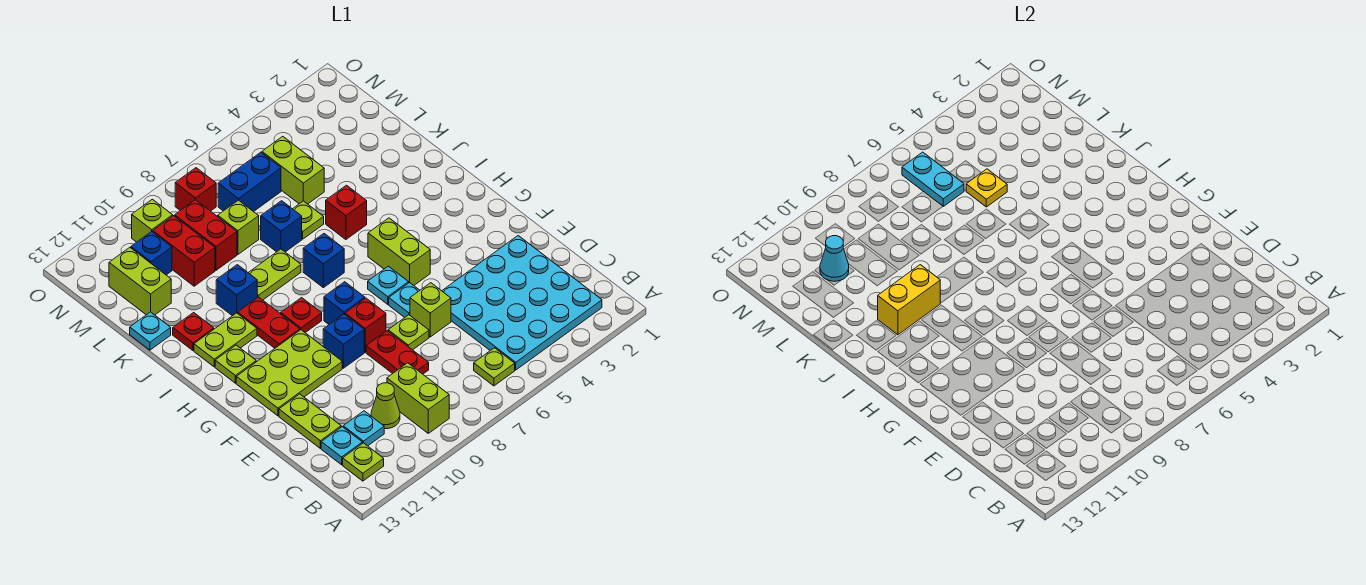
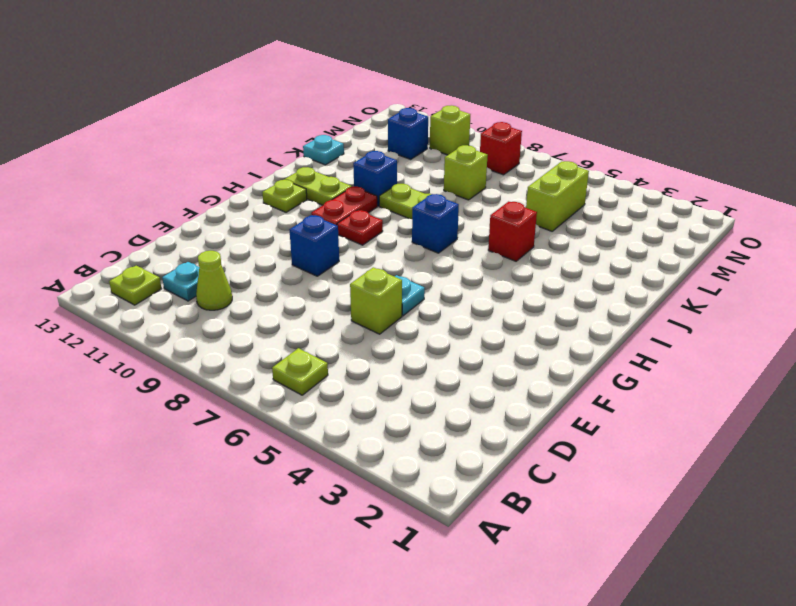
none -> cyan 4x4 plate [442,236,602,370]
none -> lime 1x2 brick [387,363,449,433]
none -> cyan 1x1 plate [321,427,362,465]
none -> red 1x2 plate [366,331,429,374]

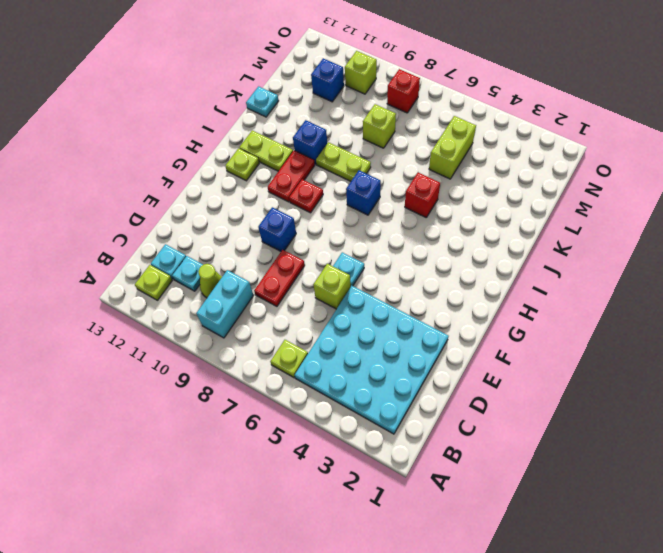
cyan 1x2 brick [196,270,254,338] -> lime 1x2 brick [387,363,449,433]
none -> lime 1x2 plate [279,394,341,448]
none -> lime 1x1 plate [388,315,429,350]
none -> red 1x1 brick [345,298,386,352]
none -> lime 2x3 plate [236,330,342,416]

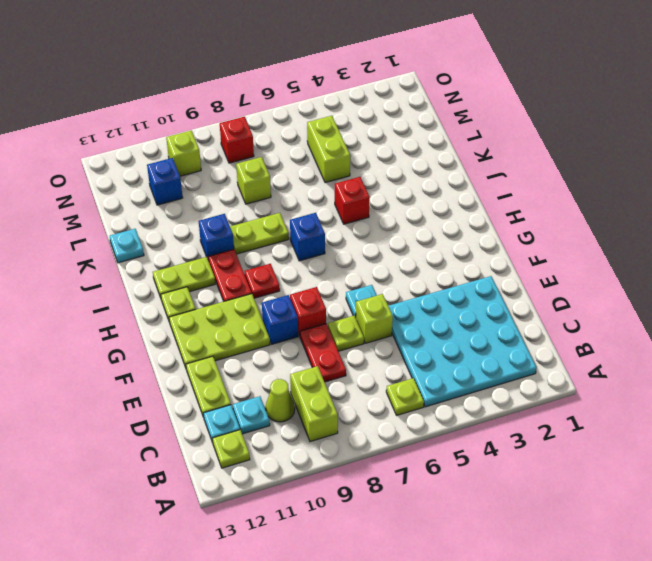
none -> lime 1x2 brick [368,218,430,285]
none -> cyan 1x1 plate [368,266,409,304]
none -> blue 1x1 brick [324,282,365,324]
none -> red 1x1 plate [173,313,214,350]

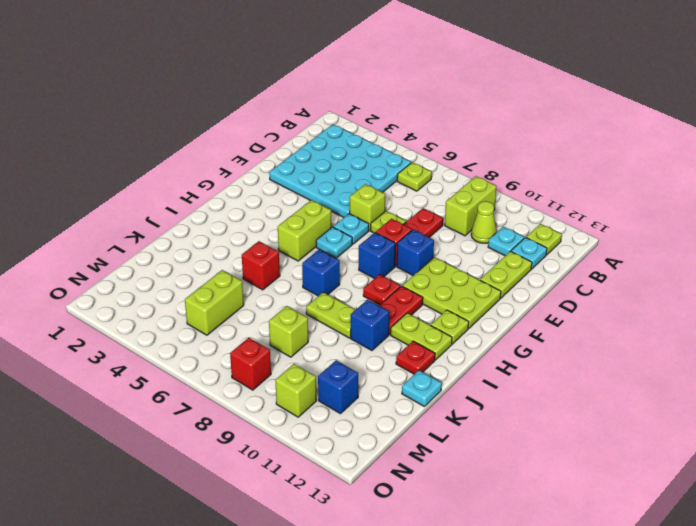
none -> lime 1x1 plate [293,201,324,239]
none -> blue 1x1 brick [261,201,302,252]
none -> red 1x2 brick [175,200,237,270]
none -> red 1x2 brick [153,216,215,286]

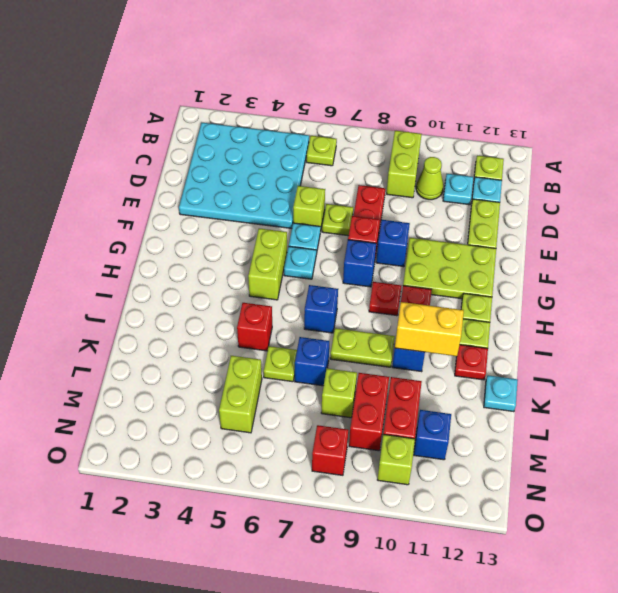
none -> lime 1x2 brick [109,247,171,315]
none -> blue 1x2 brick [218,152,281,212]
none -> yellow 1x1 plate [966,169,1007,207]
none -> cyan 1x2 plate [902,152,964,206]

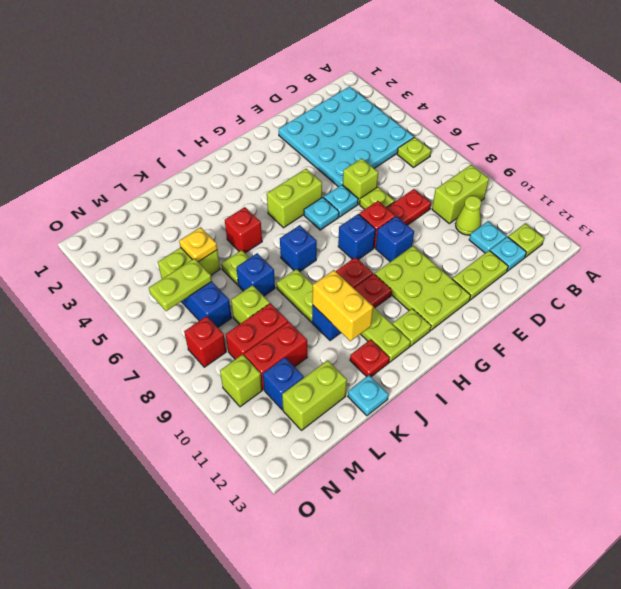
lime 1x2 plate [149,259,212,311] -> cyan 1x2 plate [902,152,964,206]
none -> cyan 1x1 cone [820,236,849,281]

